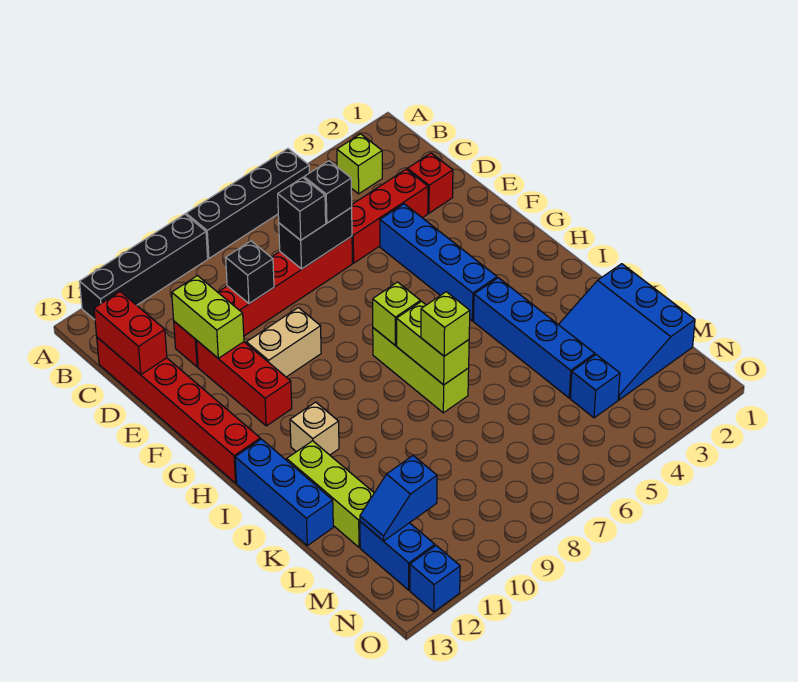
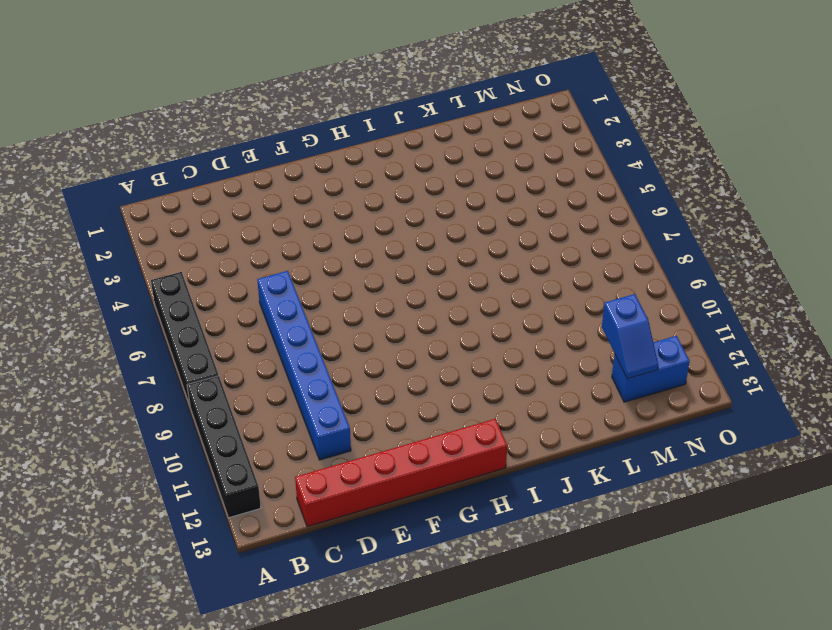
blue 1x6 brick [257,271,351,460] -> red 1x6 brick [174,236,352,367]
none -> lime 1x1 brick [337,134,382,194]
none -> red 1x1 brick [407,153,453,213]
none -> red 1x3 brick [352,169,428,263]

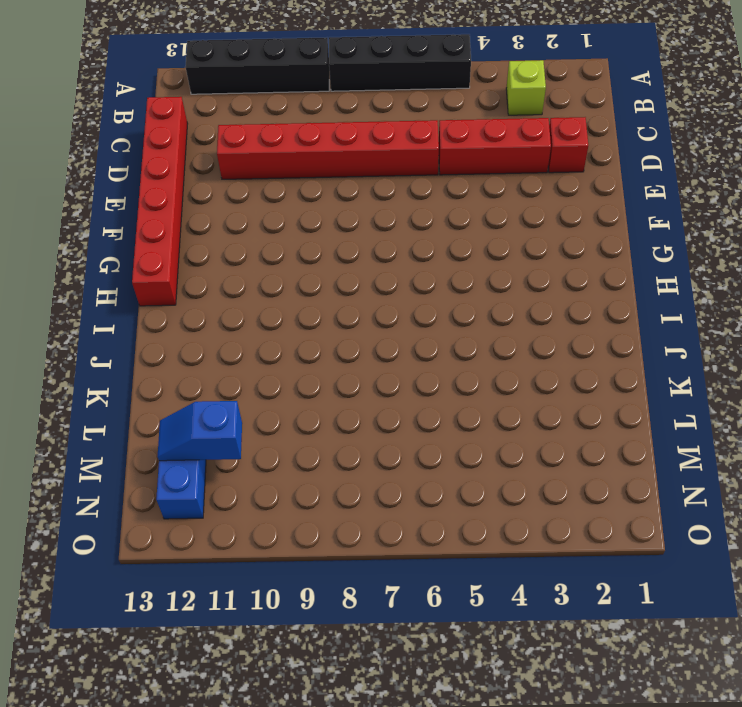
none -> blue 1x4 brick [380,204,497,321]
none -> red 1x3 brick [197,341,292,426]
none -> tan 1x2 brick [246,308,321,377]

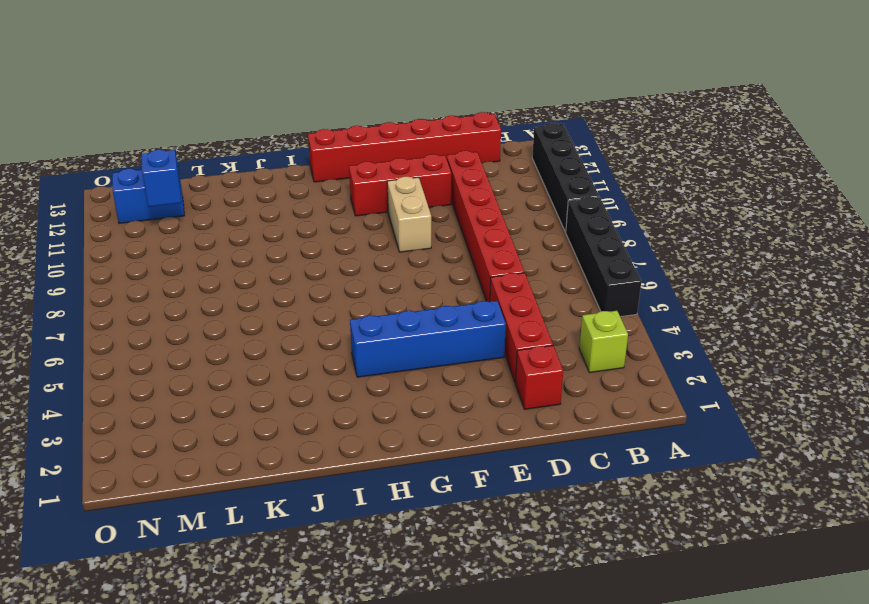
none -> lime 1x3 brick [373,328,469,413]
none -> blue 1x4 brick [473,278,595,398]
none -> tan 1x1 brick [290,402,339,455]

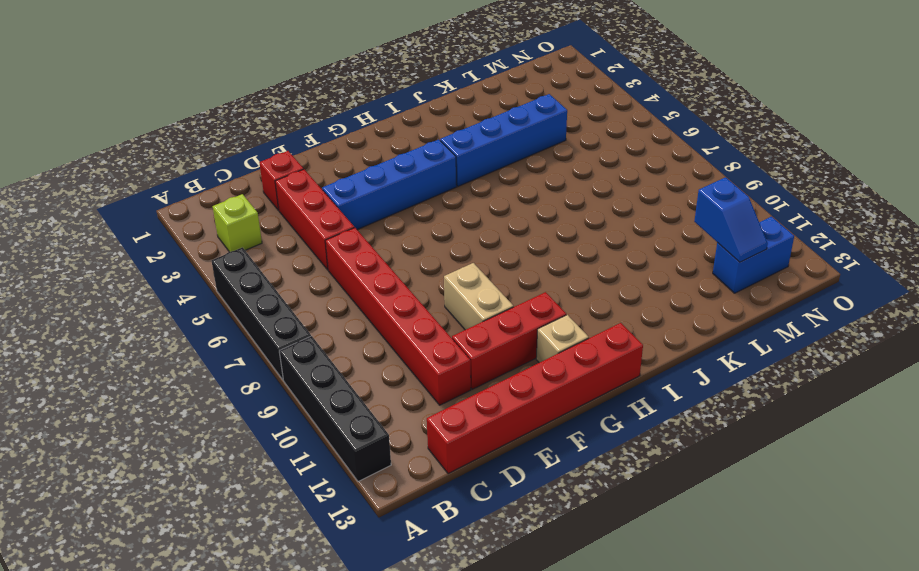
tan 1x1 brick [536,315,589,363] -> tan 1x1 brick moved to [290,402,339,455]
none -> lime 1x3 brick [373,328,469,413]
none -> blue 1x3 brick [235,439,333,546]
none -> lime 1x3 brick [287,441,374,547]

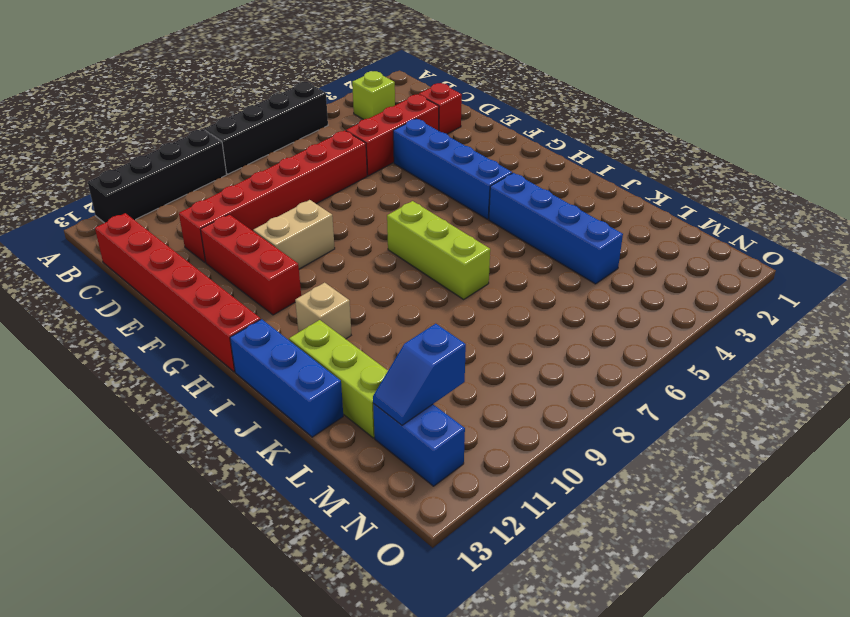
none -> blue 3x3 slope [558,264,695,400]
none -> blue 1x1 brick [570,355,620,418]
none -> blue 1x1 brick [410,546,460,612]

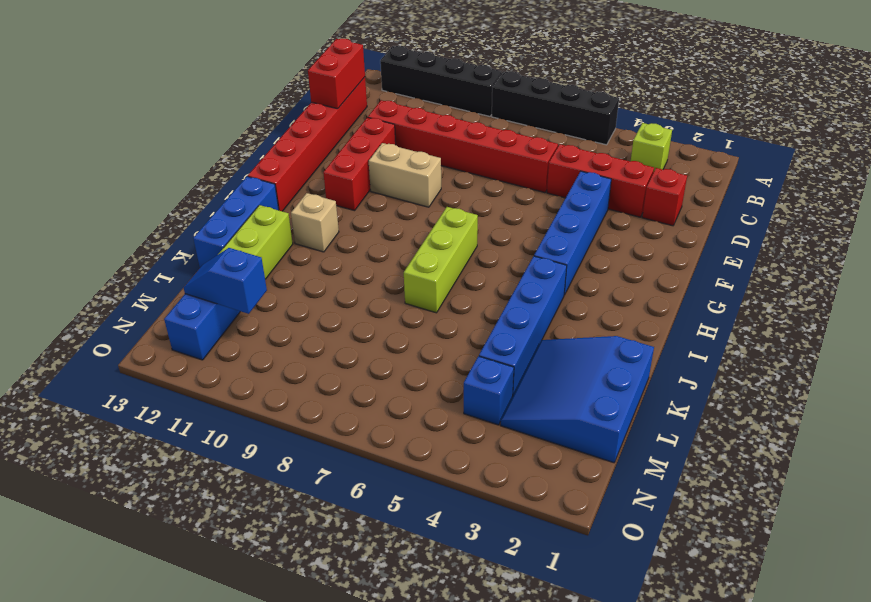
none -> blue 1x1 brick [410,546,460,612]
none -> black 1x2 brick [279,207,352,269]
none -> black 1x1 brick [226,241,274,303]

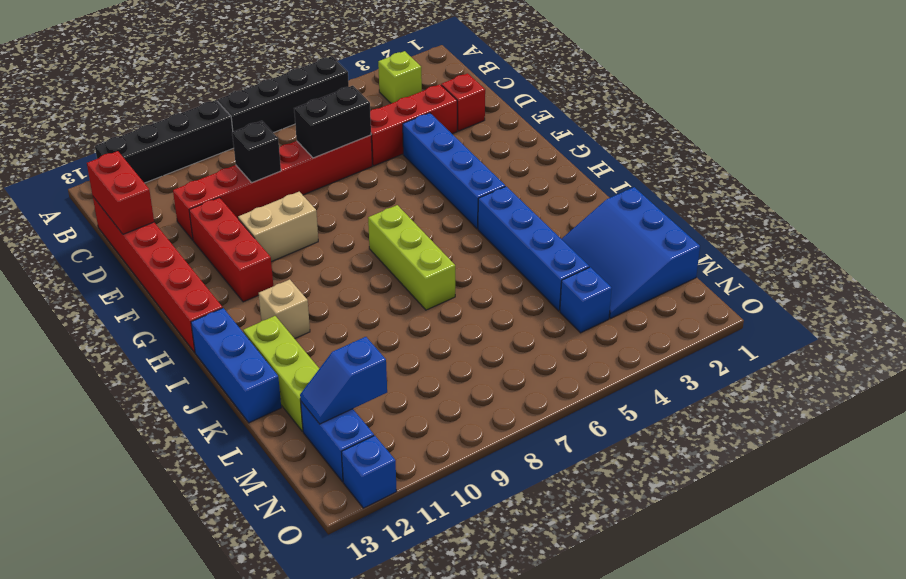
none -> lime 1x2 brick [172,275,244,358]
none -> lime 1x1 brick [373,282,420,345]
none -> lime 1x2 brick [397,301,469,385]

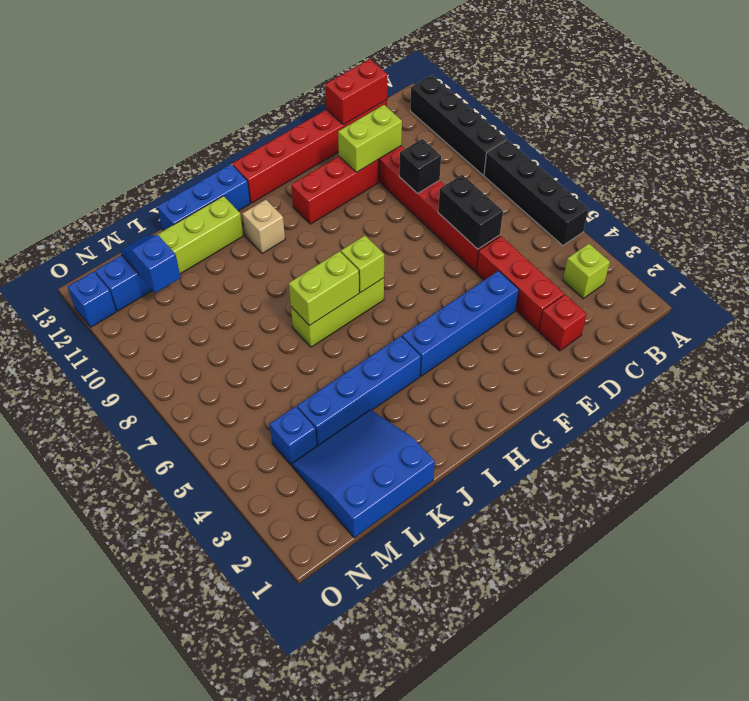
none -> tan 1x2 brick [246,308,321,377]
none -> black 1x1 brick [304,161,352,223]
none -> black 1x1 brick [278,178,326,240]

